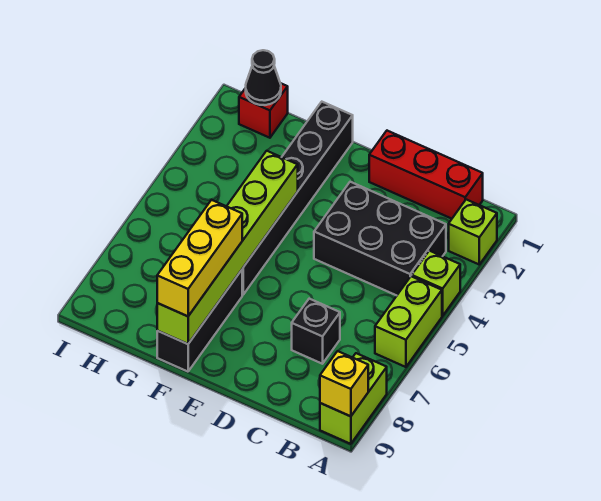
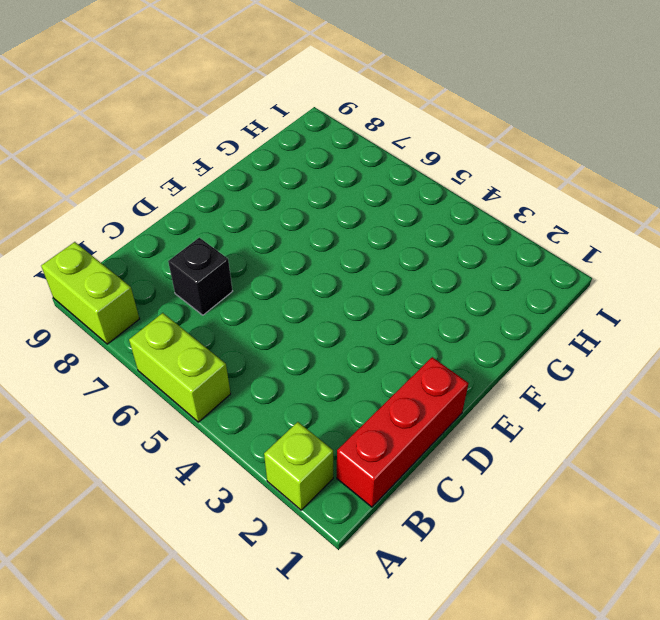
none -> lime 1x1 brick [412,251,460,316]
none -> black 2x3 brick [314,182,446,295]
none -> black 1x6 brick [242,102,353,295]

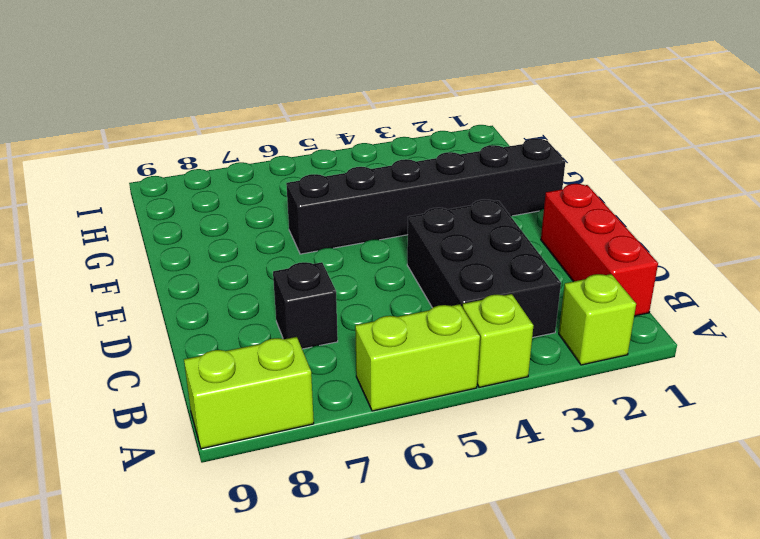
none -> black 1x3 brick [157,270,242,372]
none -> red 1x1 brick [239,83,288,138]
none -> yellow 1x1 brick [320,351,368,416]

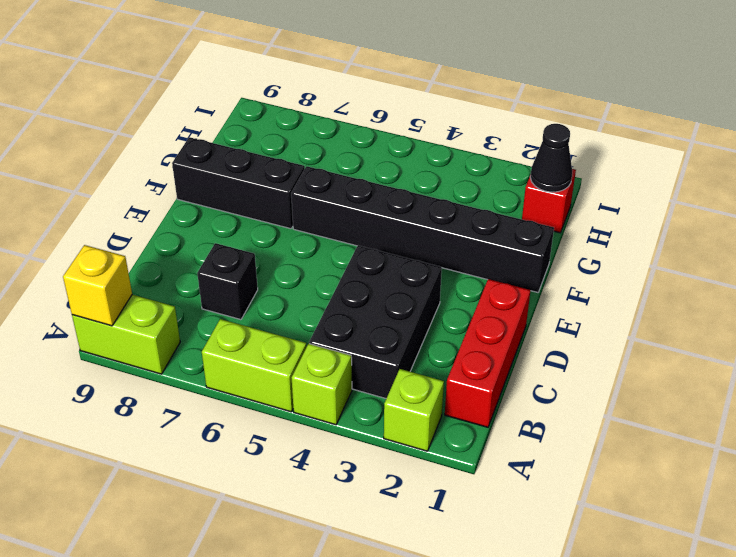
none -> lime 1x6 brick [157,151,298,344]
none -> yellow 1x3 brick [157,200,242,316]

